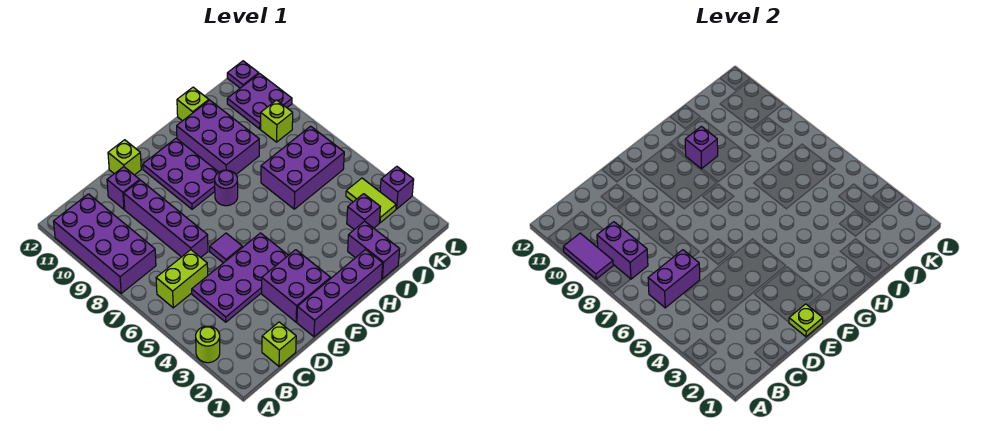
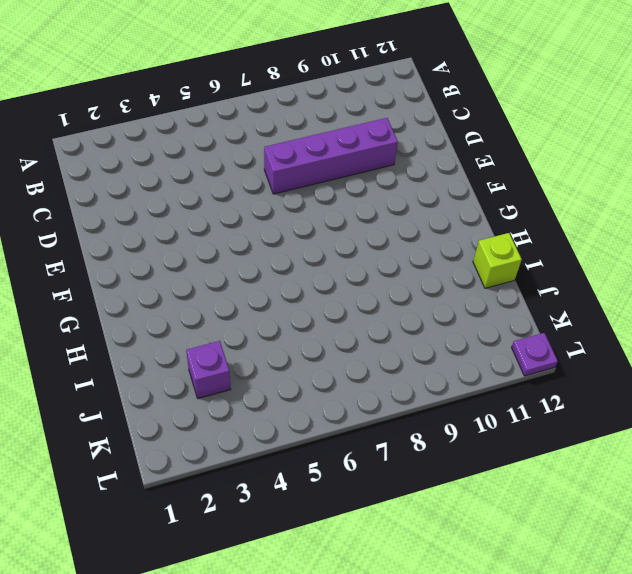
none -> lime 1x1 round brick [196,326,220,363]
none -> purple 2x4 brick [54,194,156,293]
none -> lime 1x2 brick [156,250,208,308]

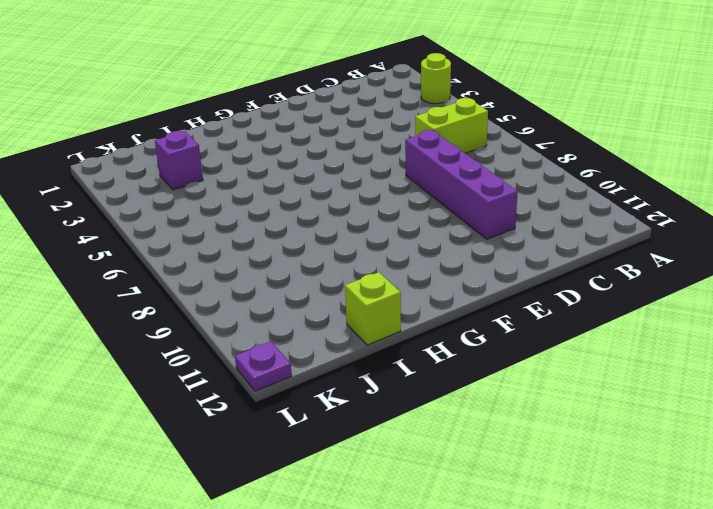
none -> purple 2x4 brick [54,194,156,293]
none -> lime 1x1 brick [262,322,296,366]
none -> purple 2x4 plate [192,233,288,322]

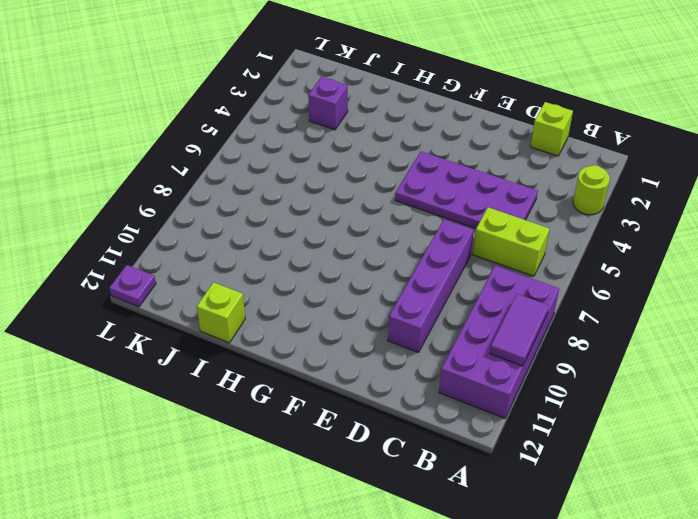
none -> purple 1x1 brick [107,167,140,209]
none -> purple 1x4 brick [297,249,383,337]
none -> purple 2x2 brick [262,250,331,322]

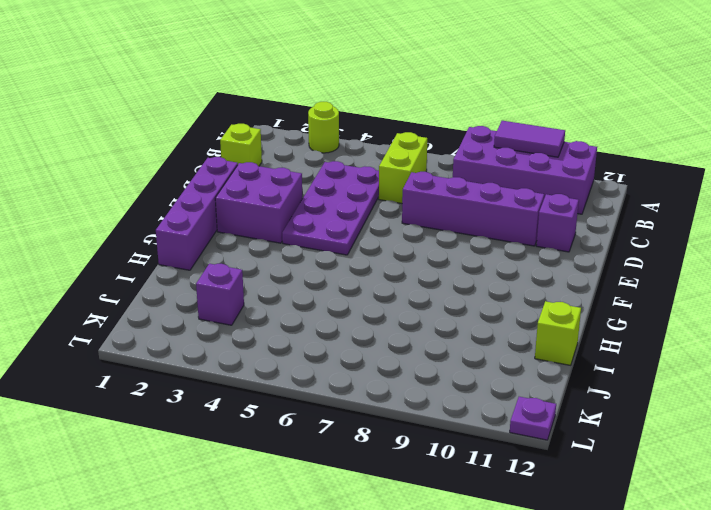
none -> purple 1x1 tile [210,233,242,263]
none -> lime 1x1 brick [108,140,141,175]
none -> purple 2x3 plate [143,138,219,209]

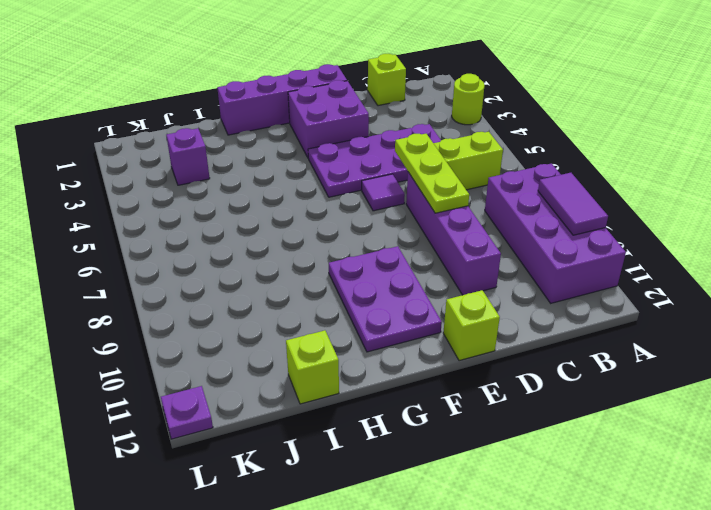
lime 1x3 plate [395,134,469,213] -> none
none -> purple 1x1 brick [107,167,140,209]
none -> purple 1x1 round brick [215,170,238,206]
none -> purple 2x3 brick [177,100,259,174]

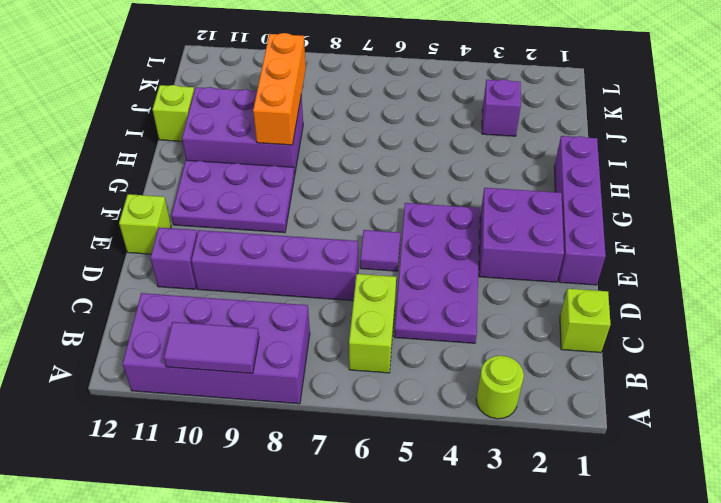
orange 1x3 brick [253,33,306,145] -> none
none -> purple 1x1 round brick [215,170,238,206]
none -> purple 1x2 brick [348,221,400,279]
none -> purple 2x3 brick [261,126,344,209]

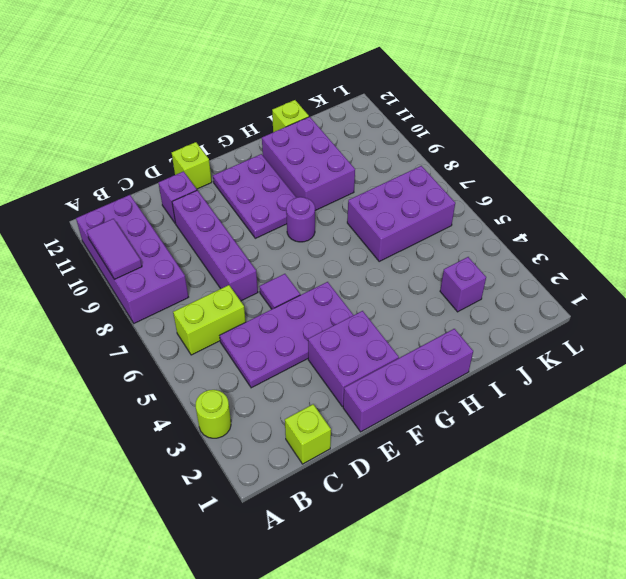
none -> purple 1x2 brick [348,221,400,279]
none -> lime 1x2 tile [346,178,396,223]
none -> lime 1x1 brick [261,100,293,142]

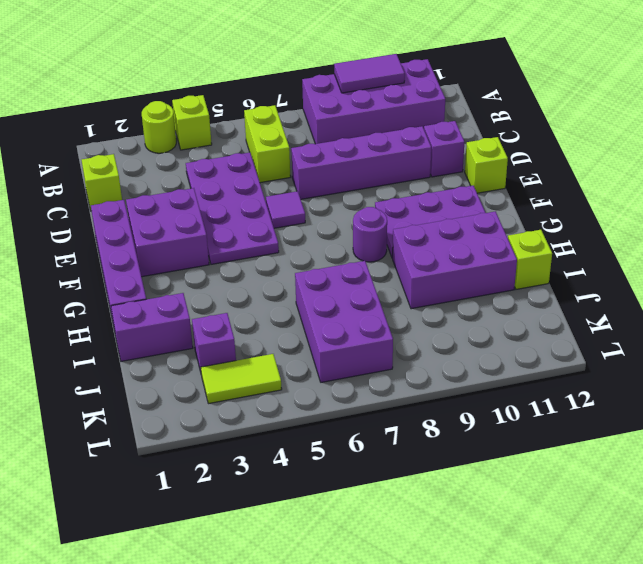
lime 1x1 brick [172,95,212,150] -> lime 1x1 brick moved to [261,100,293,142]
none -> purple 2x2 plate [227,74,292,129]
none -> purple 1x1 brick [380,166,414,209]
none -> purple 1x1 plate [227,61,259,88]

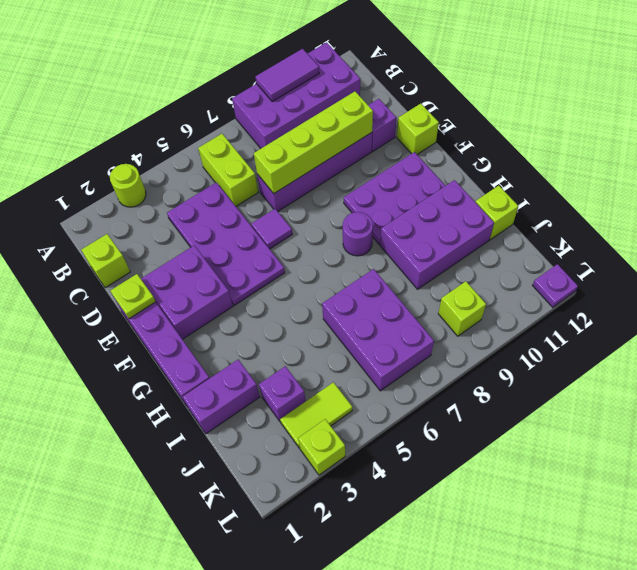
lime 1x4 brick [254,92,373,193] -> none
lime 1x1 brick [298,419,345,475] -> purple 1x1 brick [380,166,414,209]
none -> purple 2x2 plate [227,74,292,129]
none -> purple 1x2 brick [648,250,700,308]
none -> purple 1x2 brick [597,222,648,279]

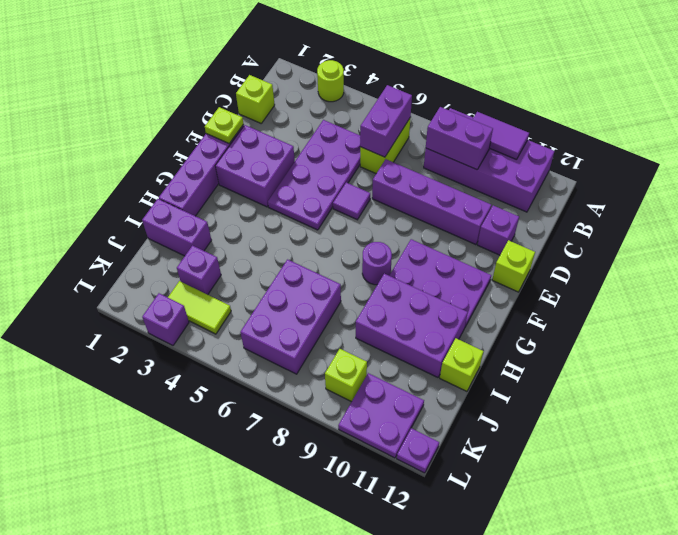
none -> purple 1x1 brick [685,126,718,169]

